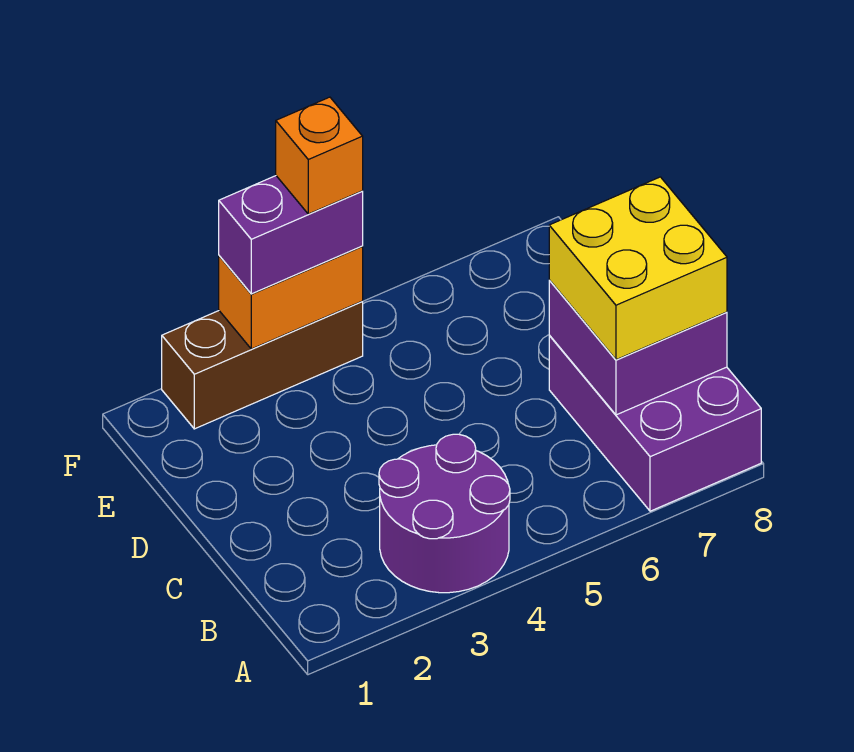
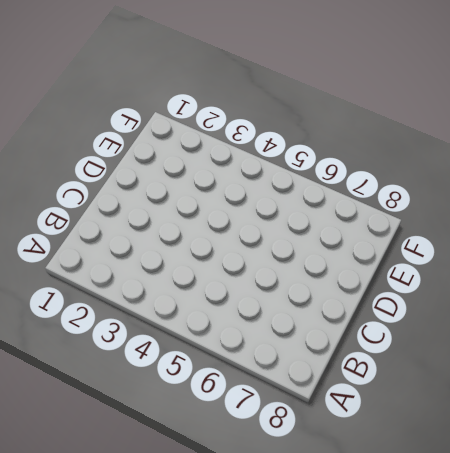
none -> purple 2x2 round brick [379,434,510,593]
none -> purple 2x3 brick [549,336,761,511]

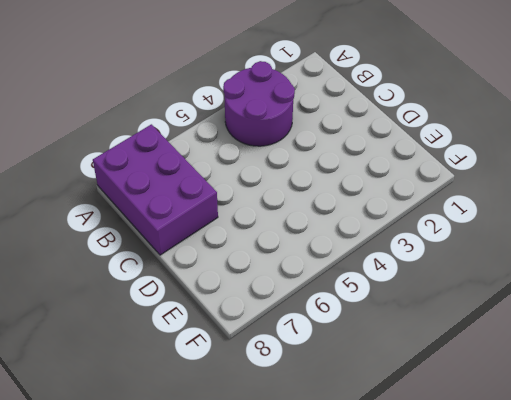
none -> brown 1x3 brick [162,301,363,429]
none -> purple 2x2 brick [549,280,727,415]

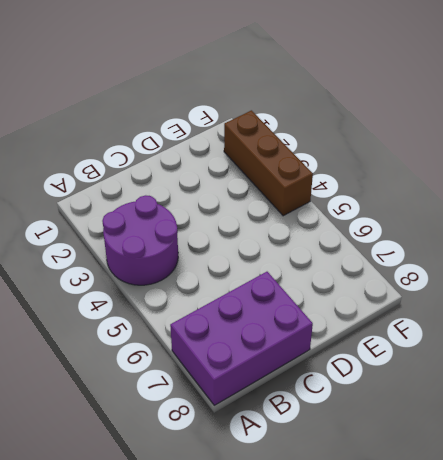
none -> purple 2x2 brick [549,280,727,415]
none -> orange 1x2 brick [219,246,363,349]

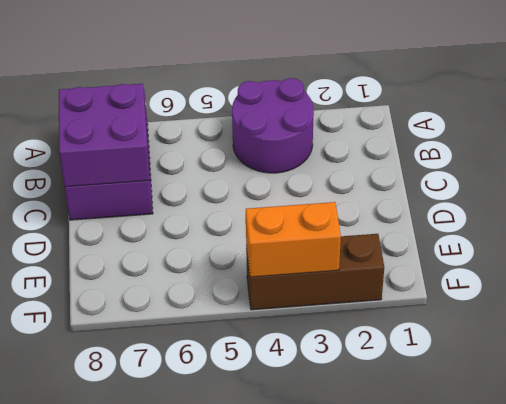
none -> yellow 2x2 brick [549,177,727,360]
none -> purple 1x2 brick [219,176,363,294]

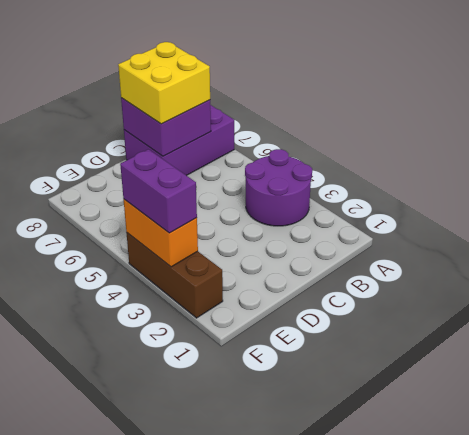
none -> orange 1x1 brick [276,97,363,214]

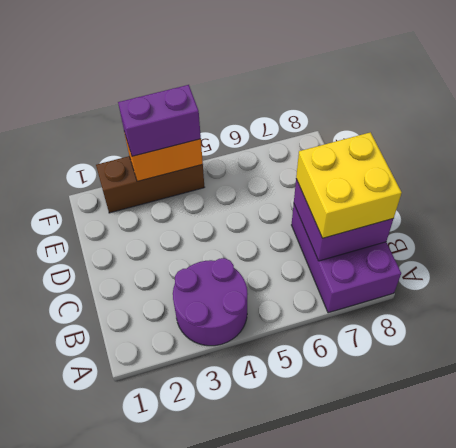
none -> orange 1x1 brick [276,97,363,214]

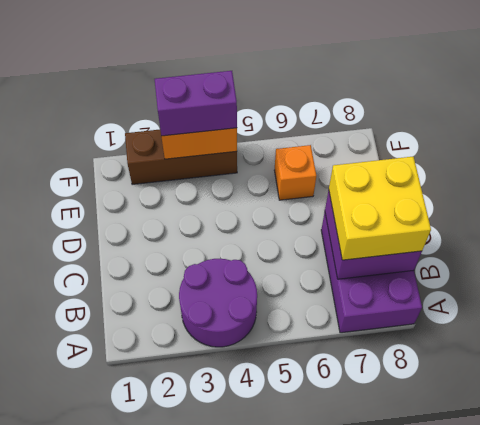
orange 1x1 brick [274,145,316,200] -> orange 1x1 brick moved to [276,97,363,214]

